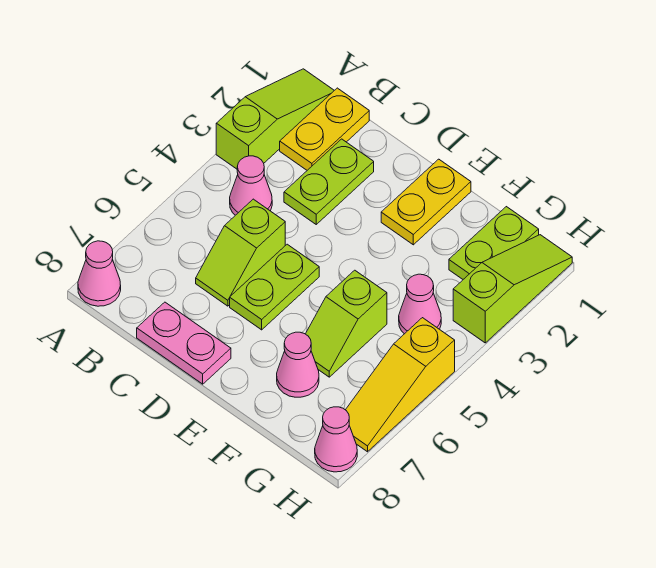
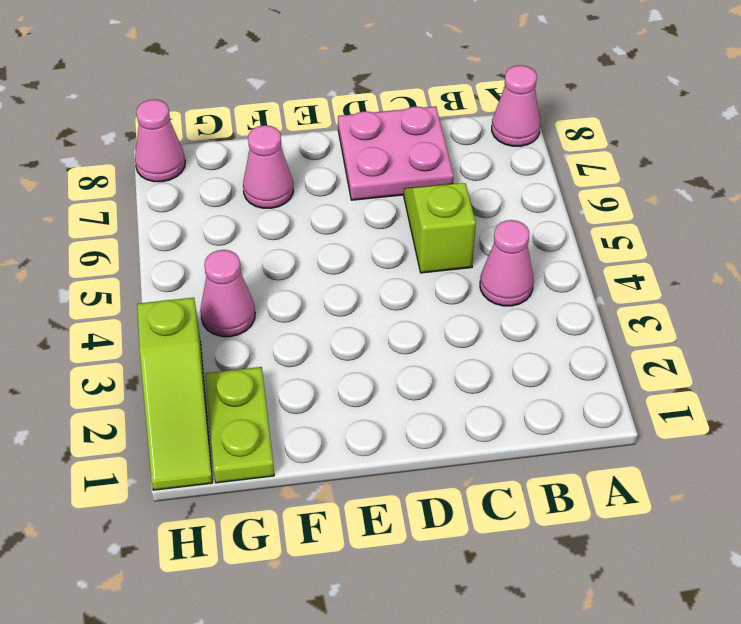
pink 2x2 plate [338,106,454,200] -> pink 1x2 plate [137,302,231,384]
none -> lime 1x3 slope [216,69,334,169]
none -> yellow 1x2 plate [280,88,369,170]
none -> lime 1x2 plate [284,139,374,224]

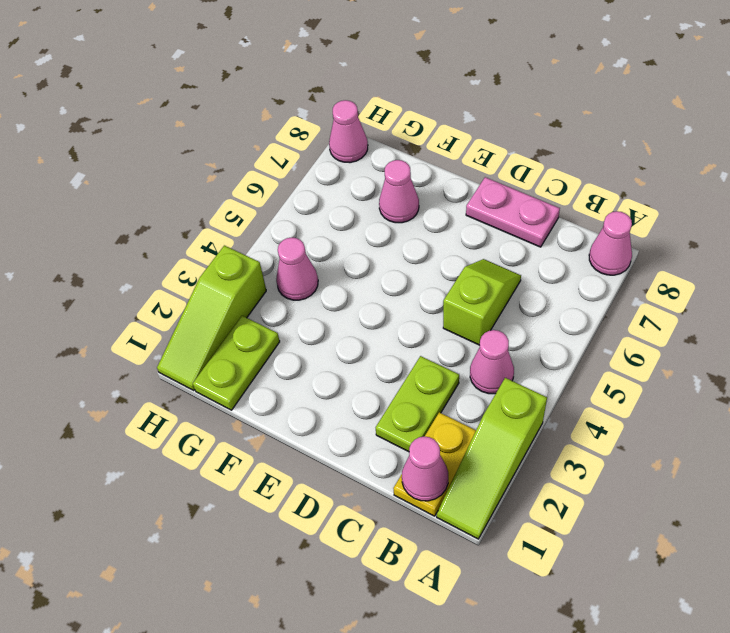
pink 1x1 cone [402,436,448,501] -> none
none -> lime 1x2 plate [230,244,319,330]
none -> yellow 1x2 plate [381,159,471,245]
none -> lime 1x2 slope [306,270,387,377]

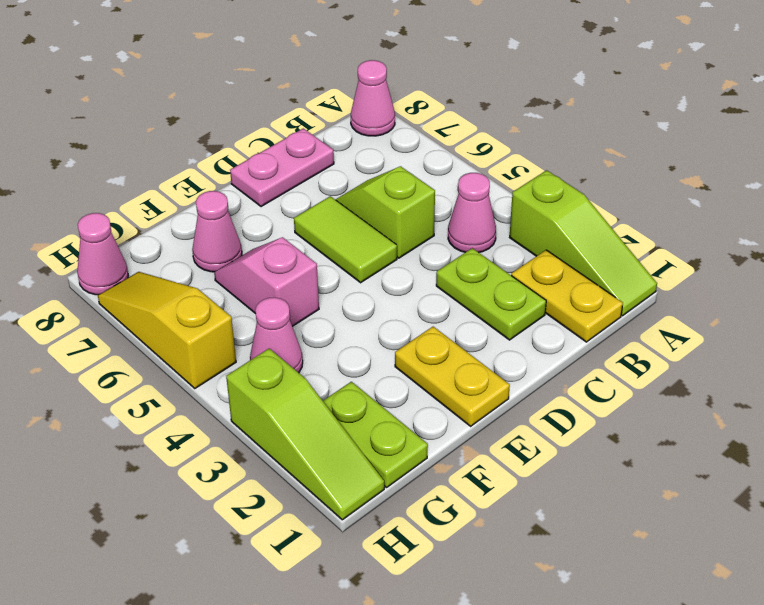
lime 1x2 tile [294,196,397,283] -> lime 1x2 plate [230,244,319,330]
pink 1x2 slope [214,237,319,326] -> lime 1x2 slope [306,270,387,377]

